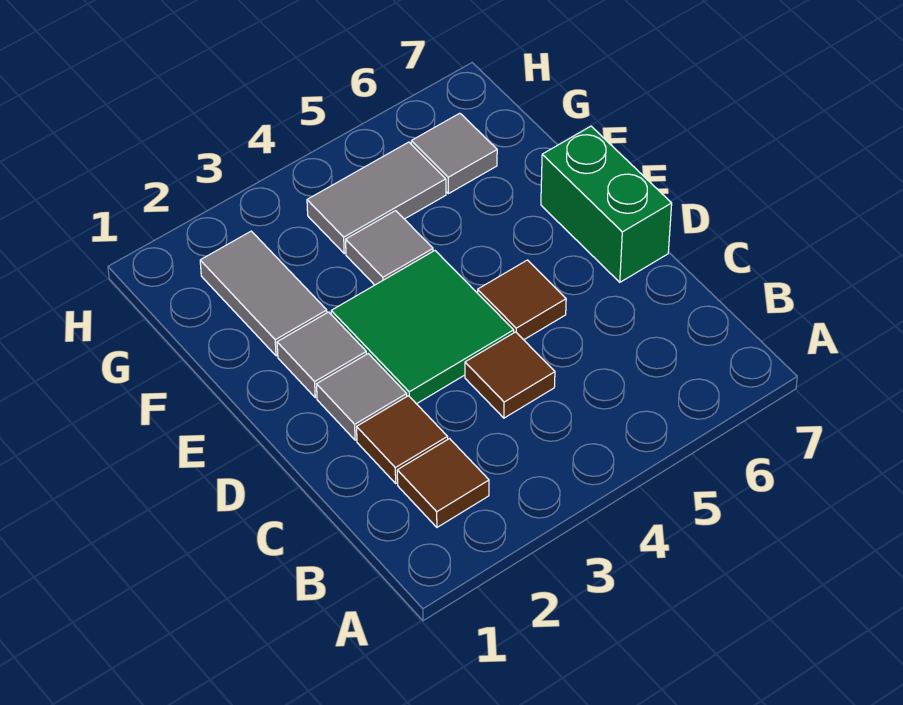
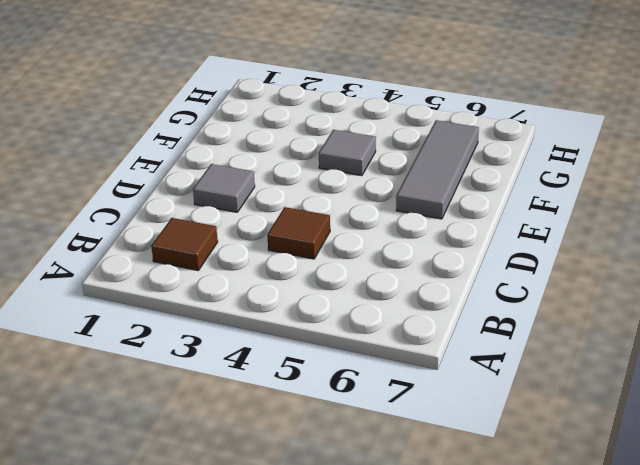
grey 1x3 tile [396,120,479,219] -> grey 1x1 tile [411,113,497,194]
none -> brown 1x1 tile [357,396,448,483]
none -> green 2x2 tile [331,251,514,404]
none -> brown 1x1 tile [478,260,566,340]

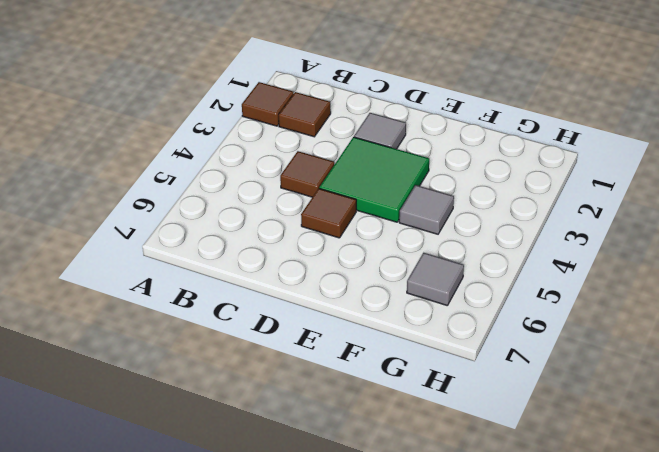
brown 1x1 tile [242,82,293,126] -> brown 1x1 tile moved to [357,396,448,483]
none -> green 1x2 brick [541,126,672,282]
none -> grey 1x1 tile [277,312,366,398]
none -> grey 1x2 tile [200,231,327,356]

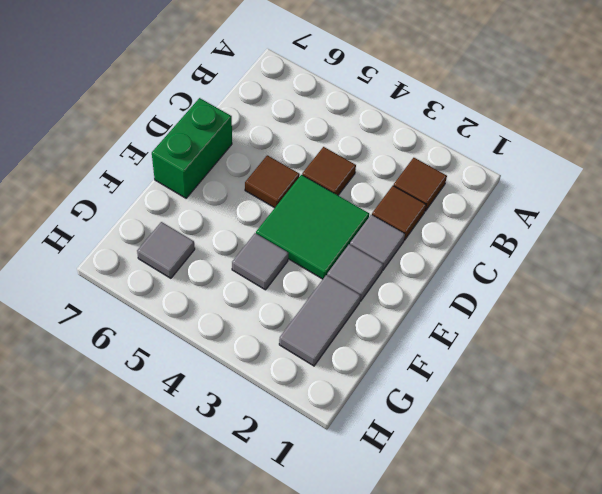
none -> grey 1x2 tile [307,142,446,253]

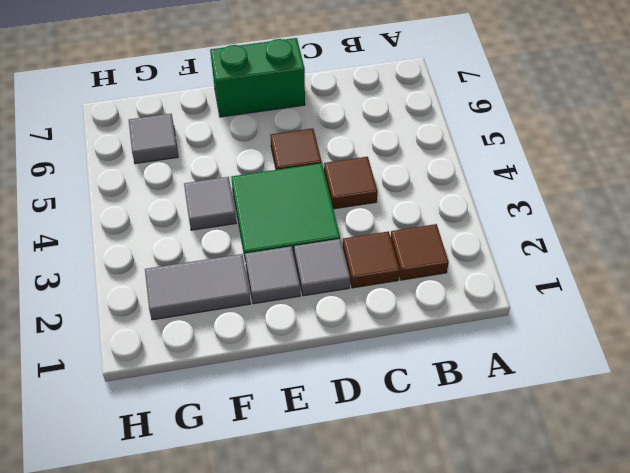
none -> grey 1x2 tile [307,142,446,253]

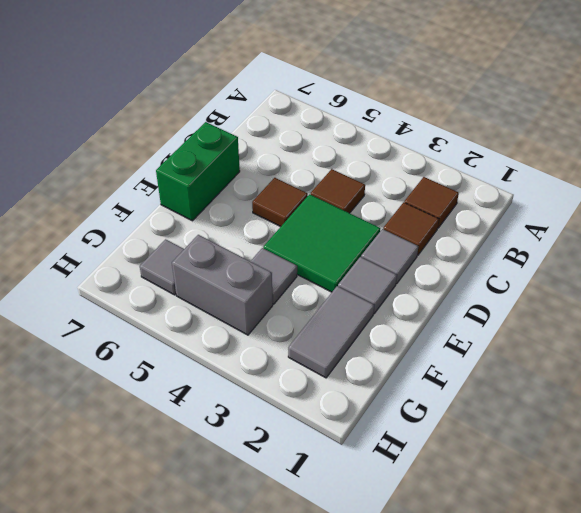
grey 1x2 brick [172,235,273,335] -> grey 1x2 tile [307,142,446,253]

